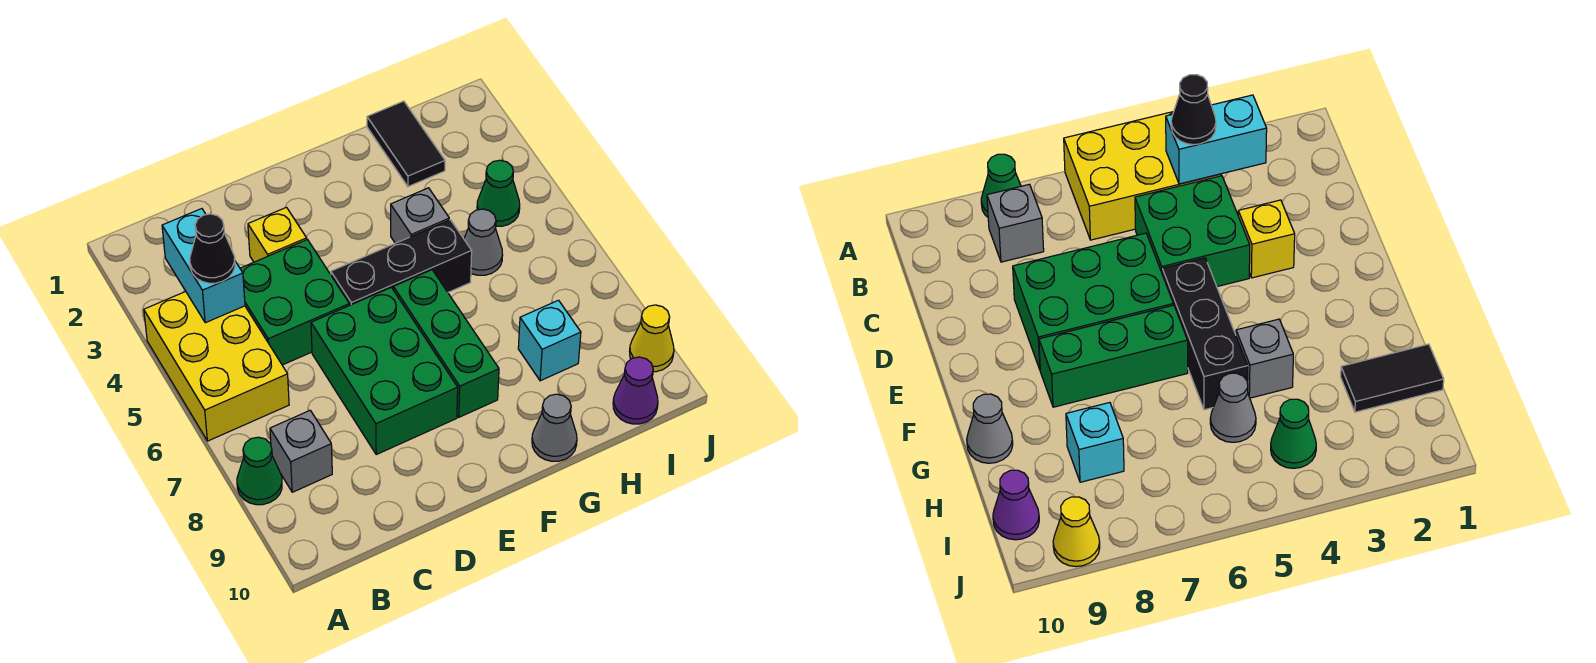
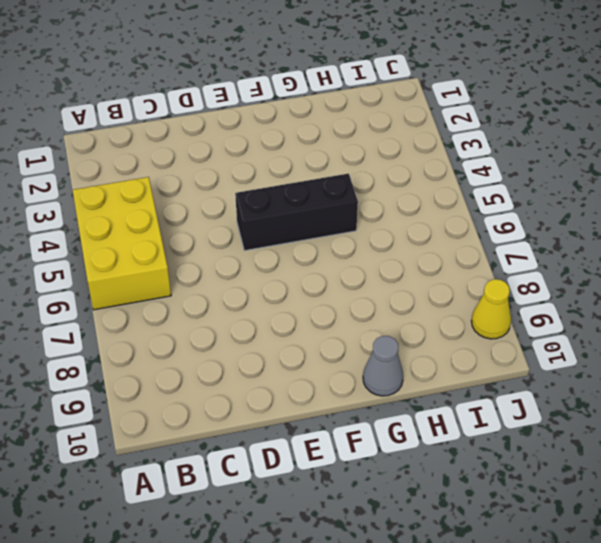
none -> green 1x1 cone [237,437,282,505]
none -> grey 1x1 brick [270,410,332,492]
none -> green 2x2 brick [240,240,349,365]

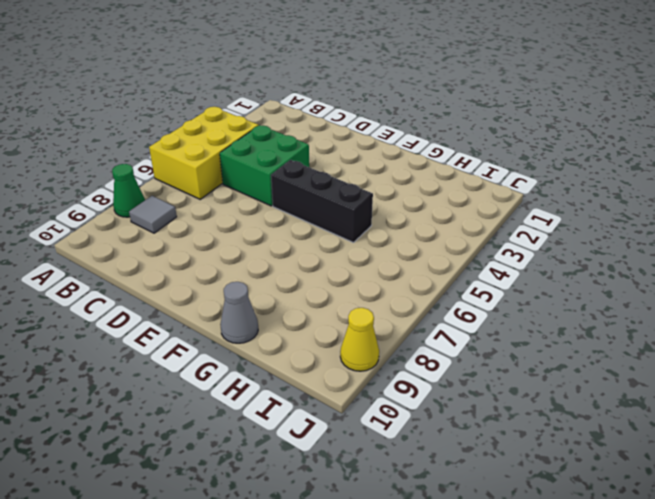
grey 1x1 tile [129,196,177,233] -> grey 1x1 brick [270,410,332,492]
none -> yellow 1x1 brick [248,207,307,262]
none -> green 2x3 brick [311,287,458,454]
none -> green 1x3 brick [393,270,499,417]

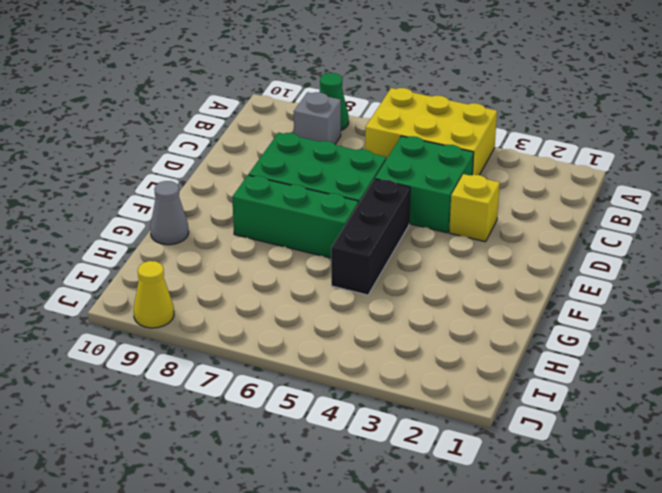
none -> grey 1x1 brick [391,188,449,243]
none -> black 1x2 tile [367,101,445,187]
none -> grey 1x1 cone [464,209,503,275]

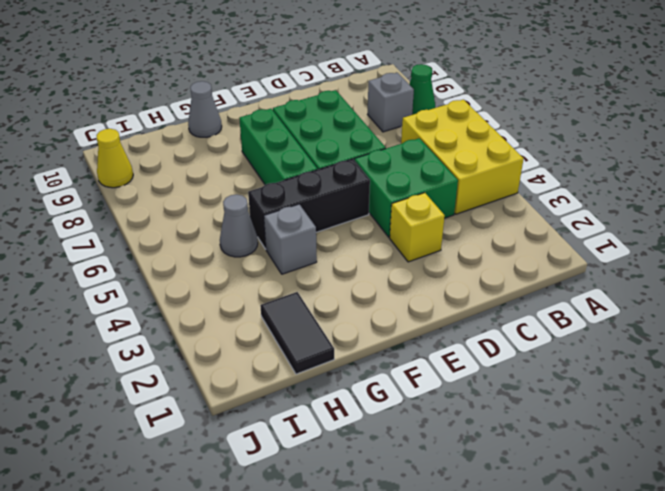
none -> cyan 1x1 brick [518,300,581,381]
none -> green 1x1 cone [477,160,520,226]
none -> purple 1x1 cone [613,357,658,424]

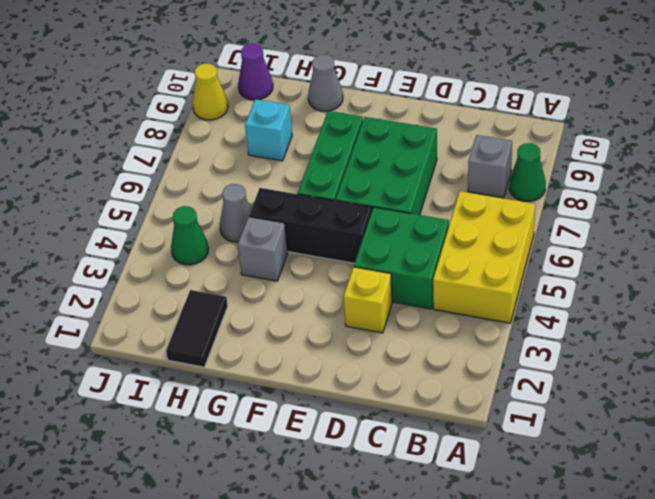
none -> cyan 1x2 brick [162,209,245,323]
none -> black 1x1 cone [190,214,235,283]

